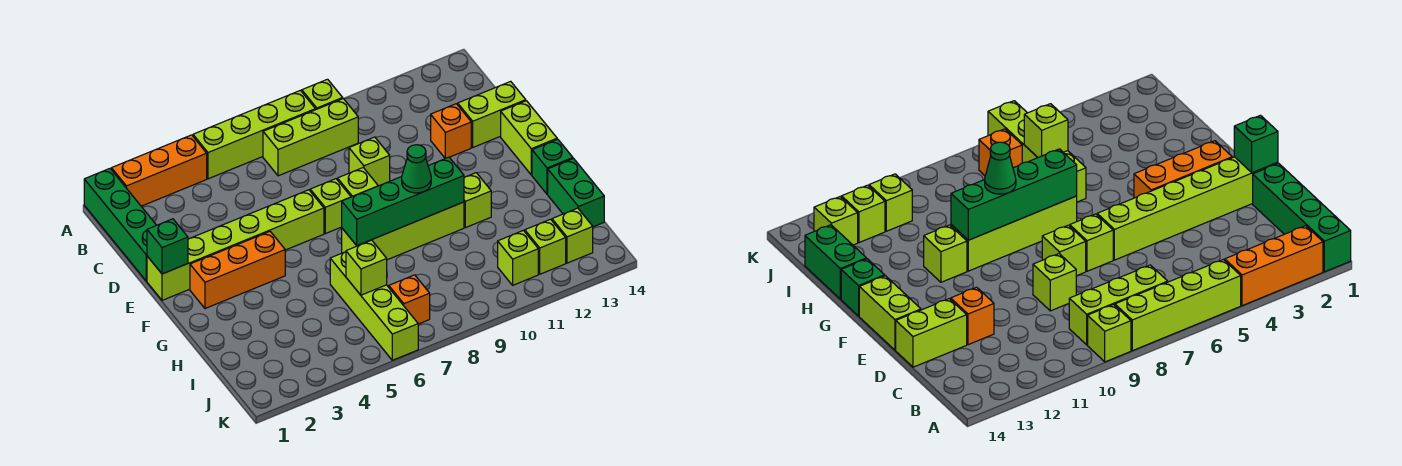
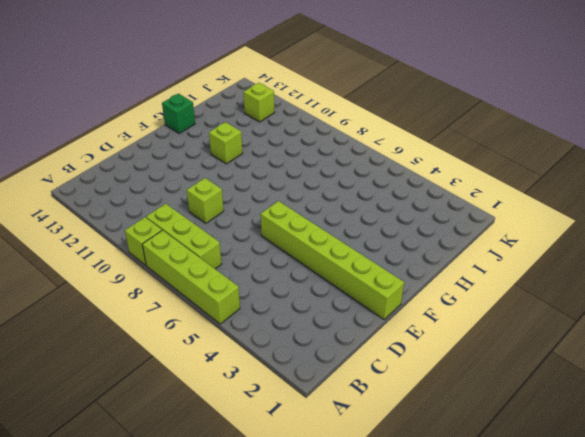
none -> green 1x4 brick [84,169,156,281]
none -> orange 1x3 brick [111,135,207,206]
none -> orange 1x1 brick [431,104,471,158]

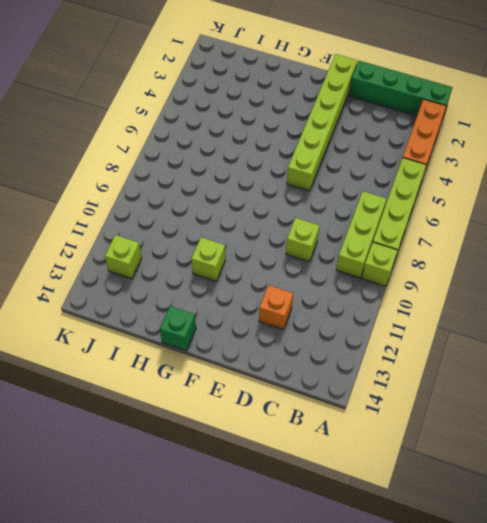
none -> lime 1x2 brick [458,81,526,147]
none -> lime 1x1 brick [310,179,351,234]
none -> lime 1x1 brick [337,168,378,197]

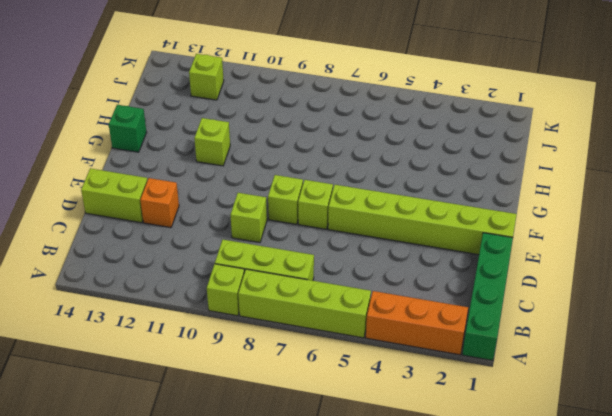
none -> lime 1x2 brick [501,101,557,175]
none -> orange 1x3 brick [190,232,285,309]
none -> lime 1x4 brick [342,202,464,260]

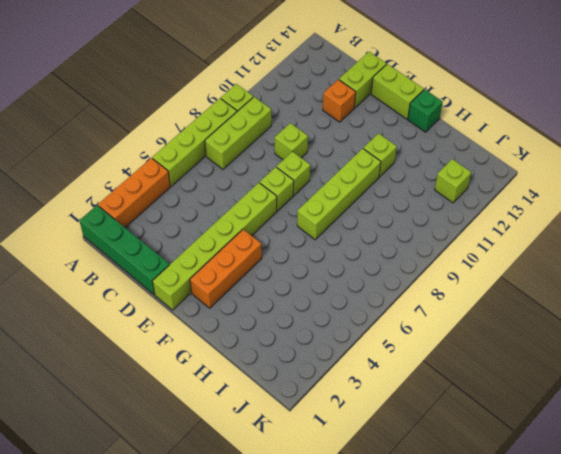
none -> lime 1x4 brick [330,252,418,360]
none -> green 1x2 brick [548,159,604,227]
none -> orange 1x1 brick [388,275,430,324]

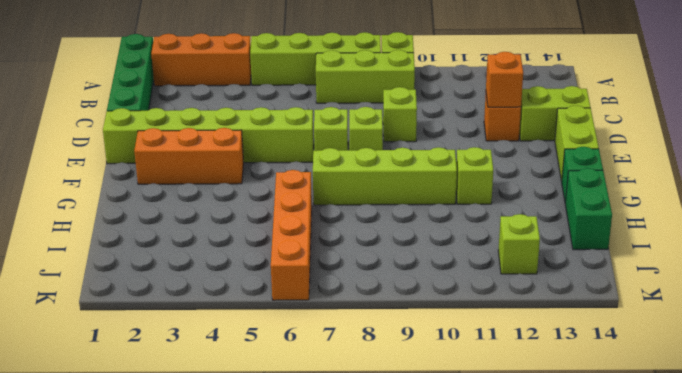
orange 1x1 brick [486,52,523,107] -> orange 1x1 brick moved to [388,275,430,324]
orange 1x4 brick [271,170,312,300] -> lime 1x4 brick [330,252,418,360]
none -> lime 1x1 brick [498,230,538,285]
none -> lime 1x1 brick [552,208,593,263]
none -> green 1x1 brick [147,219,188,274]

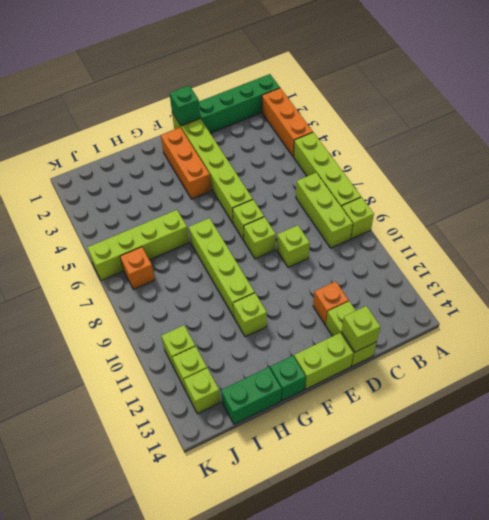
lime 1x1 brick [341,306,381,352] -> lime 1x1 brick moved to [346,240,387,295]
none -> green 1x4 brick [342,157,464,246]
none -> green 1x1 cone [402,145,431,193]

